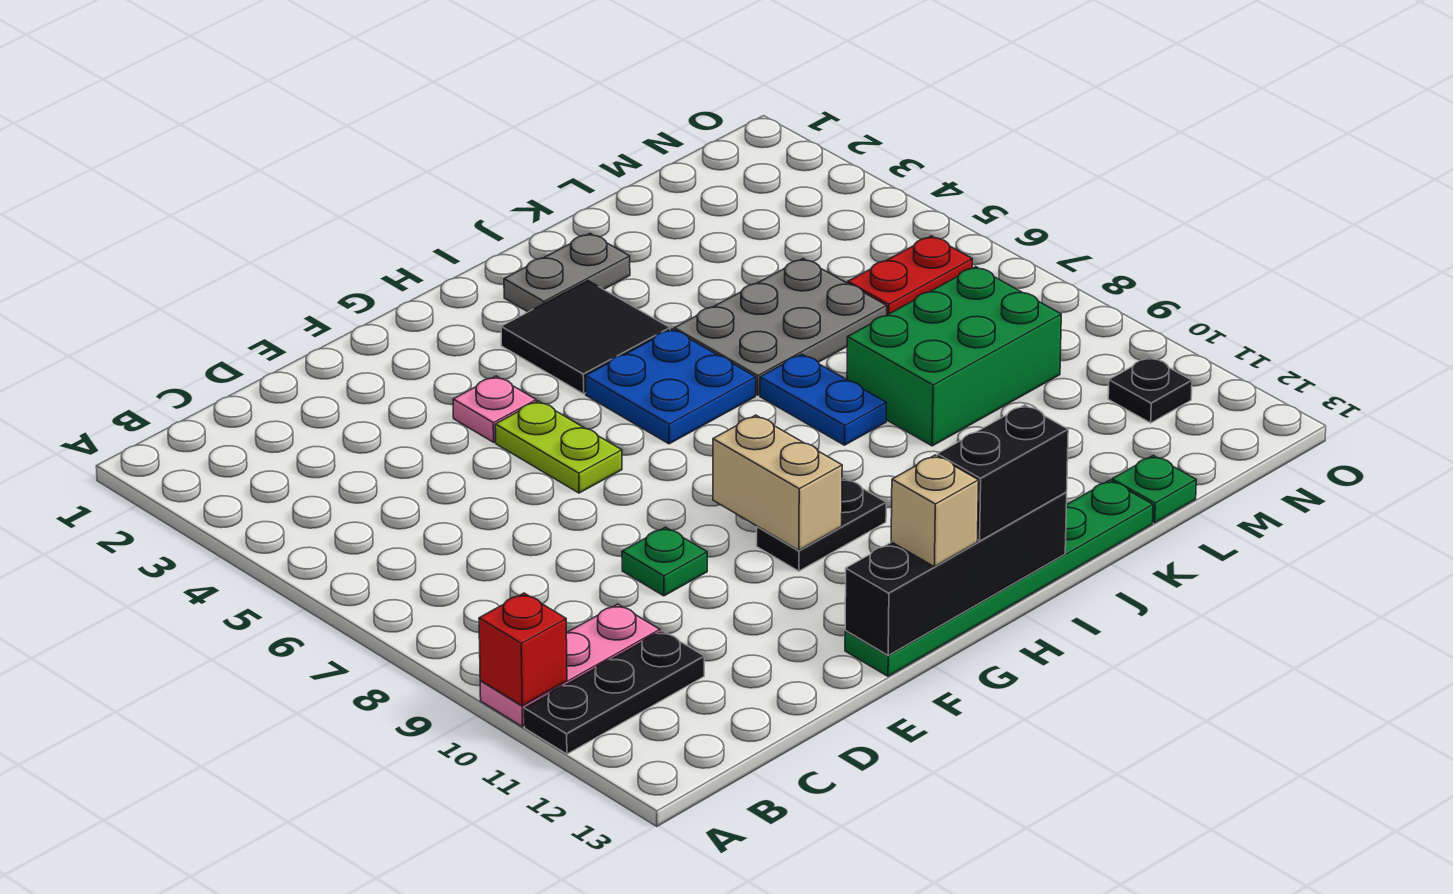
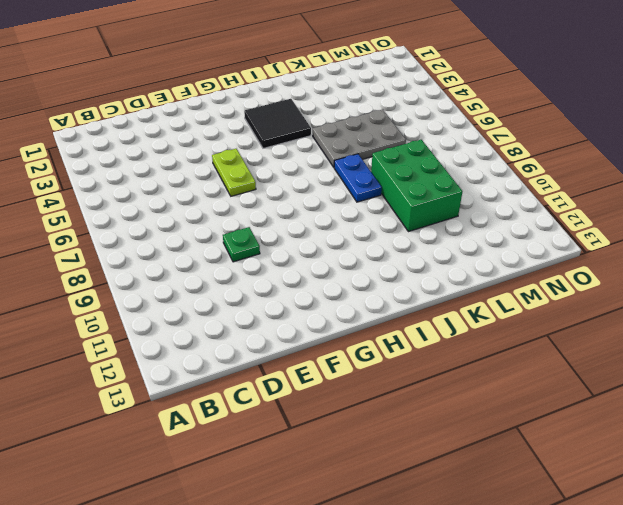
green 2x3 brick [371,140,462,232] -> green 2x3 brick turned to [847,267,1061,446]
none -> pink 1x3 plate [480,604,660,727]
none -> black 1x3 plate [524,631,704,754]
none -> pink 1x1 plate [453,376,536,442]

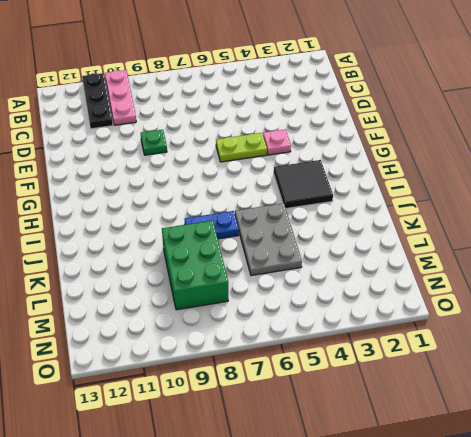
none -> green 1x6 plate [845,480,1153,676]
none -> black 1x2 plate [757,478,886,571]
none -> blue 2x2 plate [586,329,756,444]

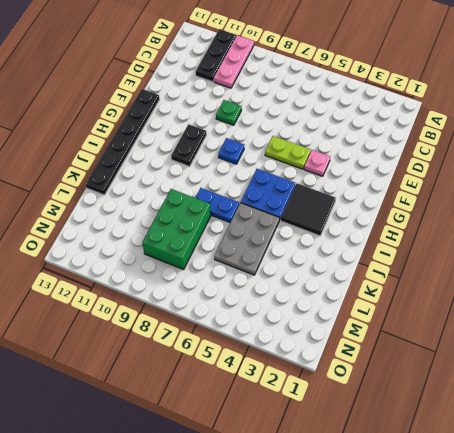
black 1x6 plate [85,89,160,195] -> green 1x6 plate [845,480,1153,676]
blue 1x1 plate [218,138,245,164] -> none
none -> grey 1x2 plate [504,234,630,312]
none -> green 1x1 plate [1112,455,1196,523]
none -> red 1x2 plate [848,236,972,315]

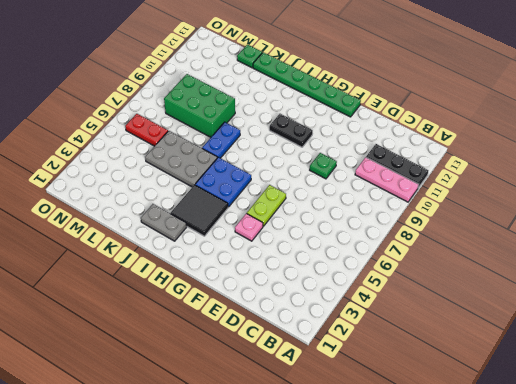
none -> black 1x1 plate [1108,357,1192,423]
none -> red 1x1 brick [479,593,567,706]
none -> black 1x4 brick [845,492,1067,655]

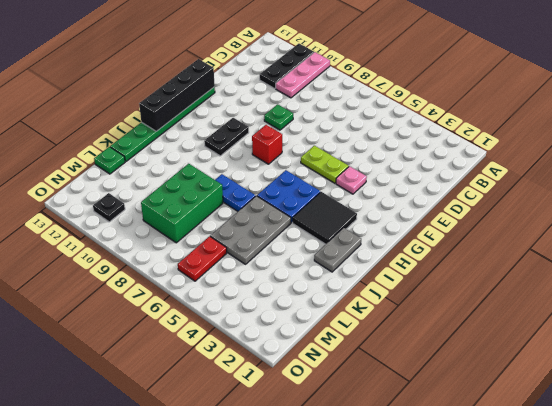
red 1x1 brick [252,125,282,164] -> red 1x1 brick moved to [479,593,567,706]
none -> tan 1x2 brick [713,415,842,550]
none -> tan 1x1 brick [891,455,979,567]
none -> black 1x2 brick [937,405,1068,541]

